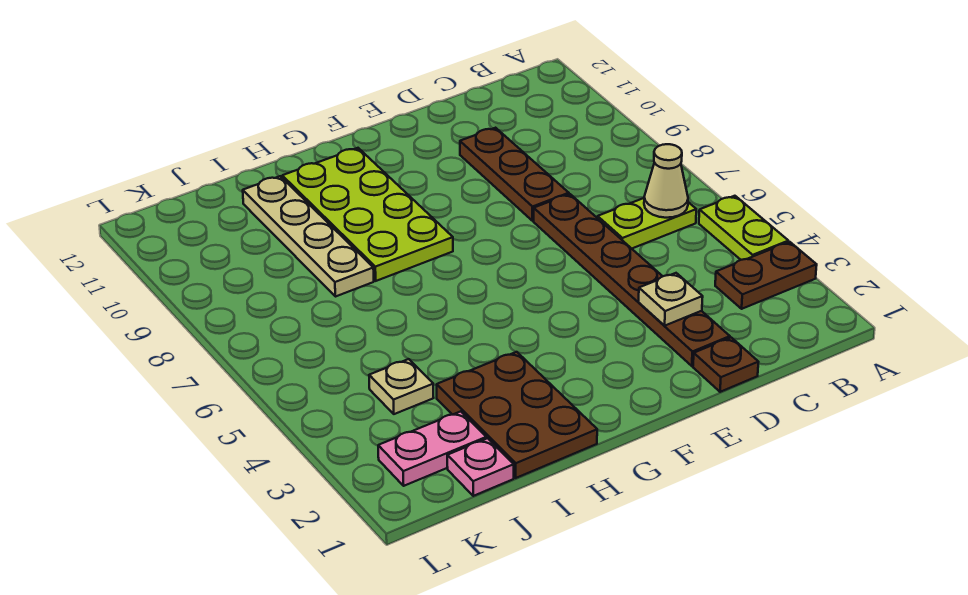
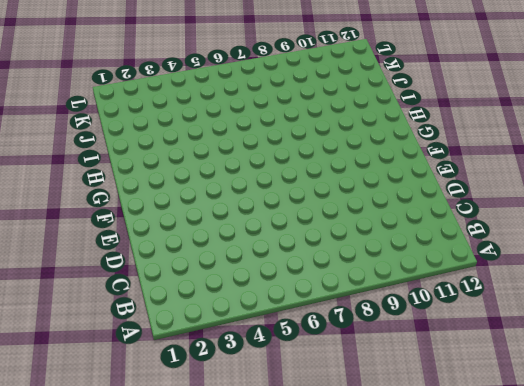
none -> brown 1x2 plate [715,242,817,309]
none -> lime 1x2 plate [699,196,788,260]
none -> lime 1x2 plate [598,198,696,249]

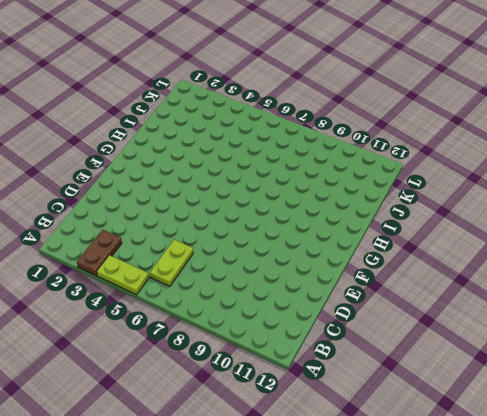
none -> brown 1x1 plate [693,338,758,392]
none -> brown 1x6 plate [534,194,730,366]
none -> brown 1x3 plate [460,128,569,221]

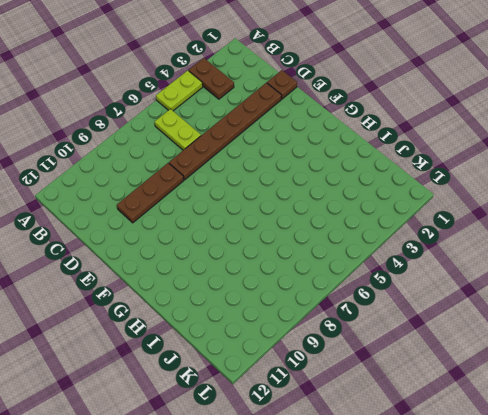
none -> lime 2x4 plate [282,148,453,281]
none -> brown 2x3 plate [437,352,597,478]
none -> tan 1x4 plate [243,176,374,297]

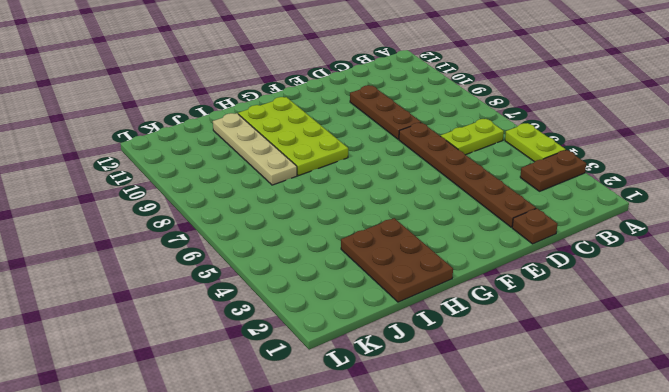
none -> pink 1x1 plate [447,438,514,496]
none -> pink 1x2 plate [378,411,486,486]
none -> tan 1x1 plate [369,359,434,414]

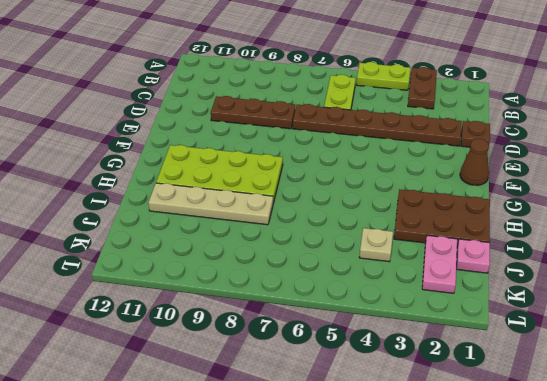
brown 1x1 cone [460,139,489,185] -> none
none -> tan 1x1 cone [644,144,688,218]
none -> tan 1x1 plate [639,273,703,326]

